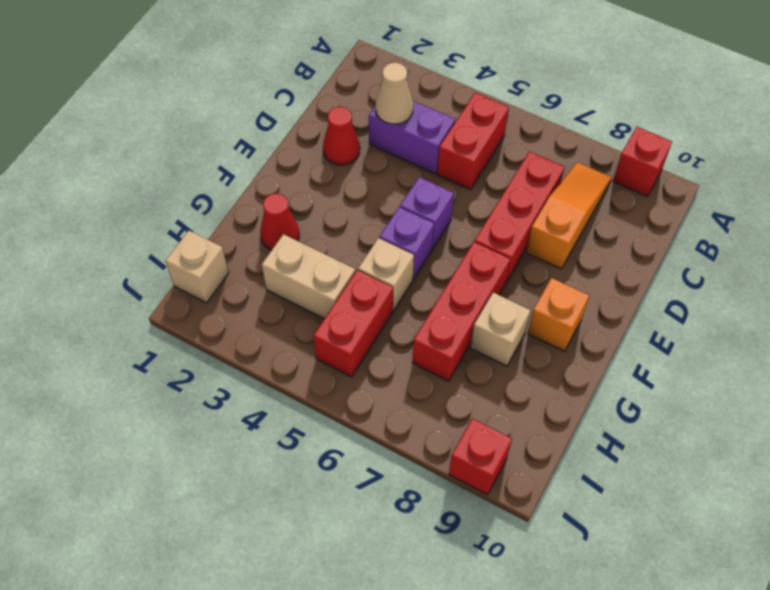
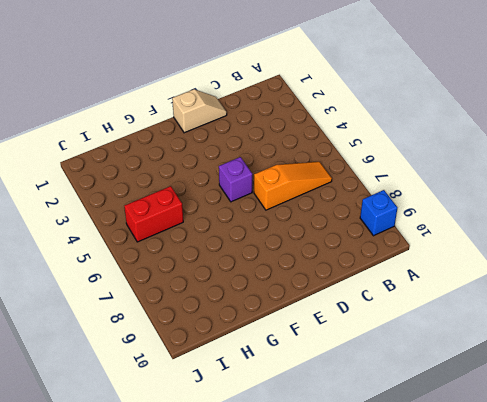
blue 1x1 brick [360,190,397,236] -> red 1x1 brick [613,127,672,196]
orange 1x3 slope [254,162,332,210] -> orange 1x3 slope moved to [526,162,612,269]
tan 1x2 slope [172,89,227,133] -> none
none -> red 1x2 brick [437,93,509,189]
none -> purple 1x2 brick [369,101,455,174]
none -> red 1x3 brick [475,152,564,282]

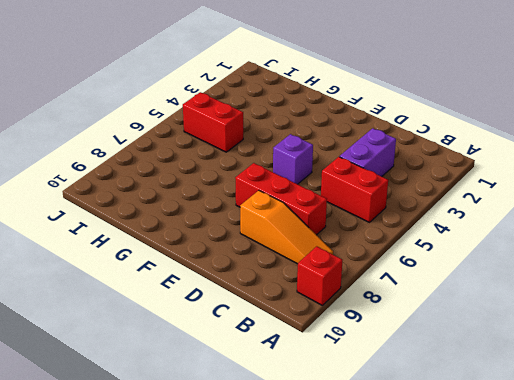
none -> red 1x1 cone [323,107,360,165]
none -> purple 1x1 brick [379,207,434,279]
none -> red 1x3 brick [412,242,510,381]

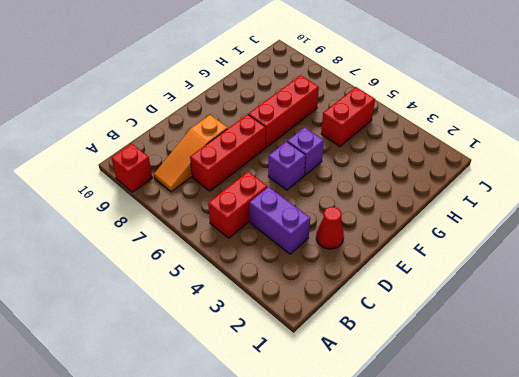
none -> orange 1x1 brick [528,278,589,351]
none -> red 1x1 cone [260,193,299,250]
none -> tan 1x1 brick [358,238,414,310]

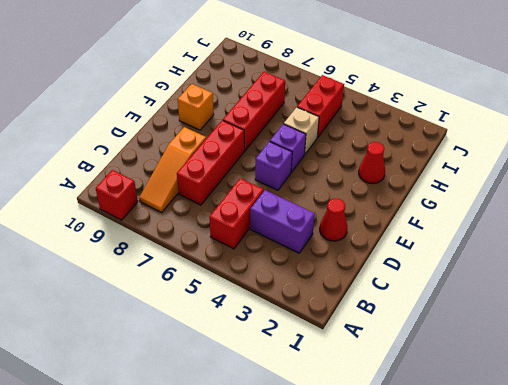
none -> tan 1x1 brick [471,293,531,366]
none -> tan 1x2 brick [262,234,355,319]
none -> tan 1x1 brick [166,231,229,303]

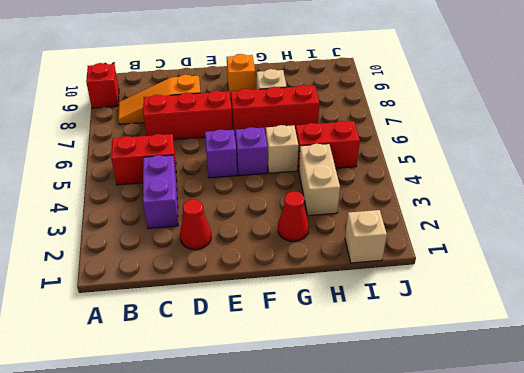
none -> red 1x1 brick [449,419,512,495]
none -> tan 1x1 cone [376,62,413,124]

